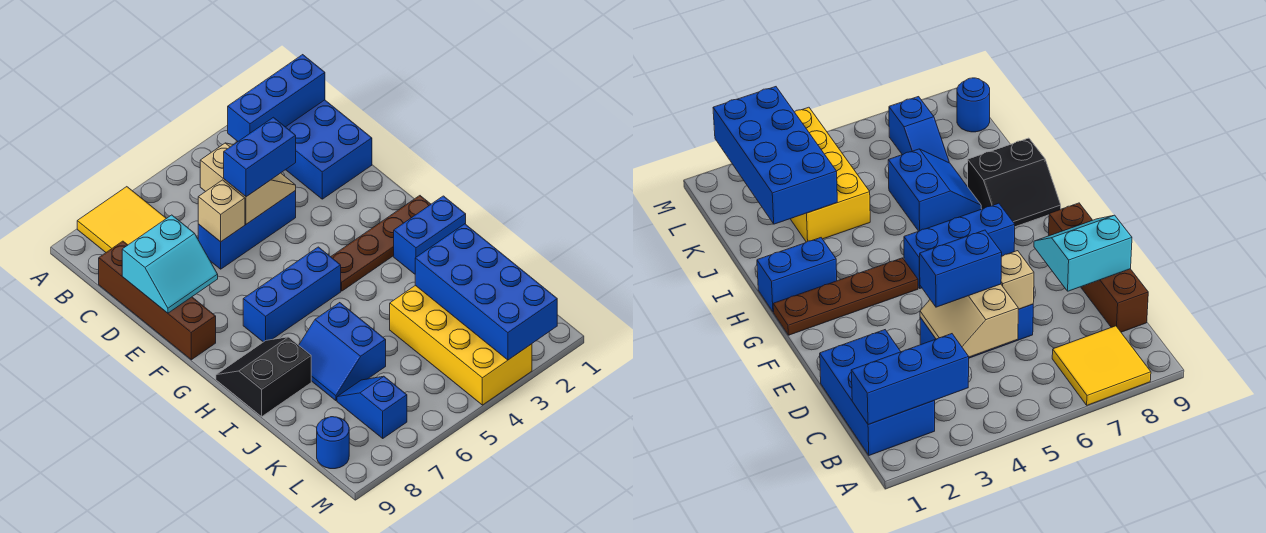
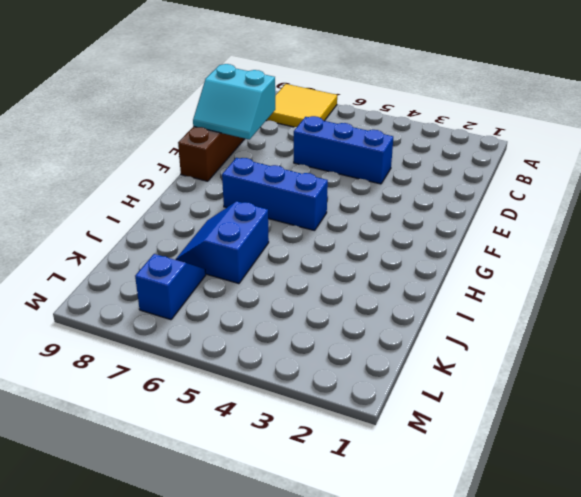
none -> blue 2x3 brick [286,100,372,199]
none -> brown 1x4 plate [331,196,431,291]
none -> blue 1x2 brick [394,196,466,274]

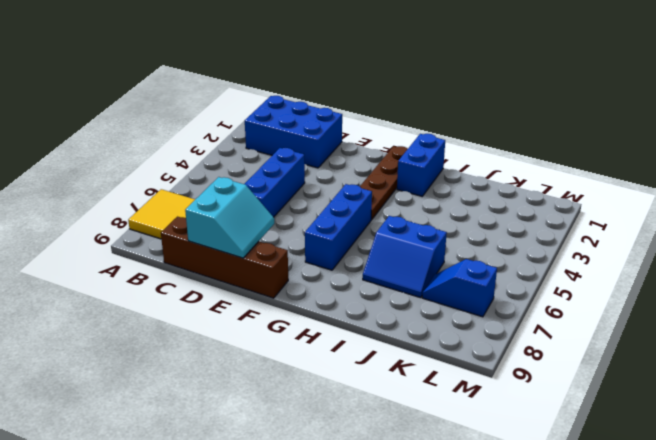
none -> black 2x2 slope [216,337,311,416]
none -> yellow 2x4 brick [390,285,532,405]
none -> blue 1x1 round brick [317,417,349,469]

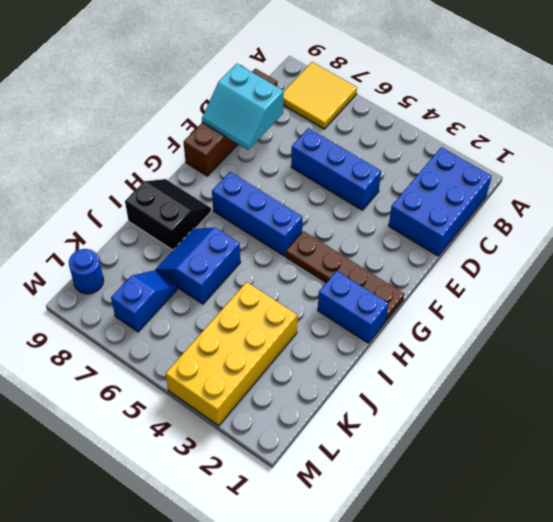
none -> blue 1x3 brick [228,55,325,141]
none -> tan 2x2 slope [200,143,296,224]
none -> tan 1x1 brick [198,180,245,242]

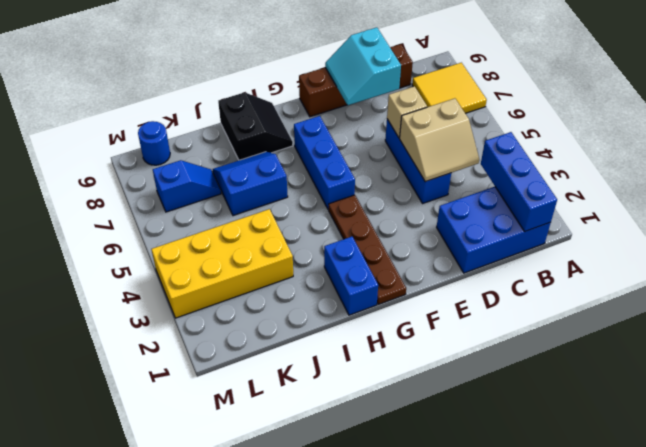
none -> blue 2x4 brick [415,224,557,360]
none -> blue 1x2 brick [224,117,296,197]

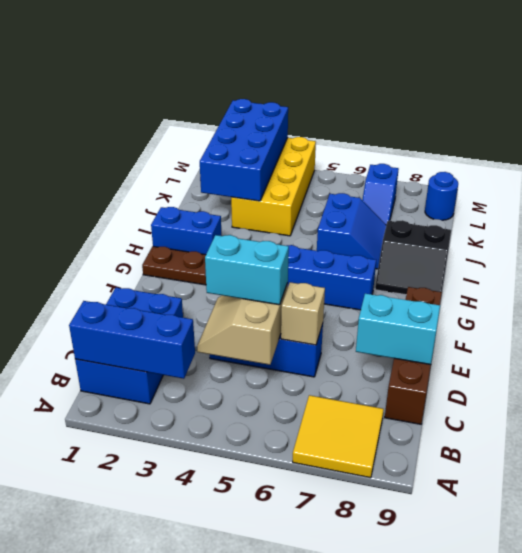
cyan 1x2 brick [205,235,289,305] -> blue 1x2 brick [224,117,296,197]

